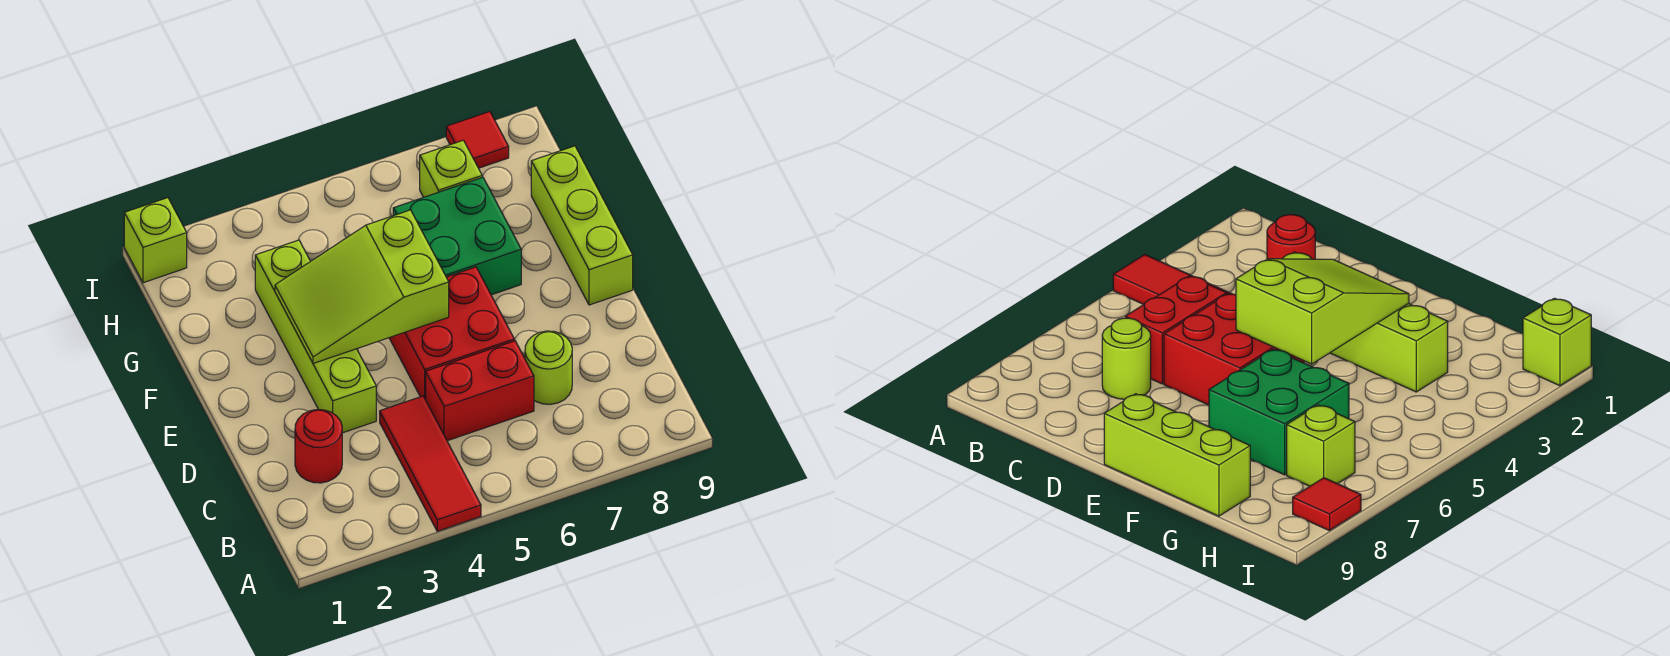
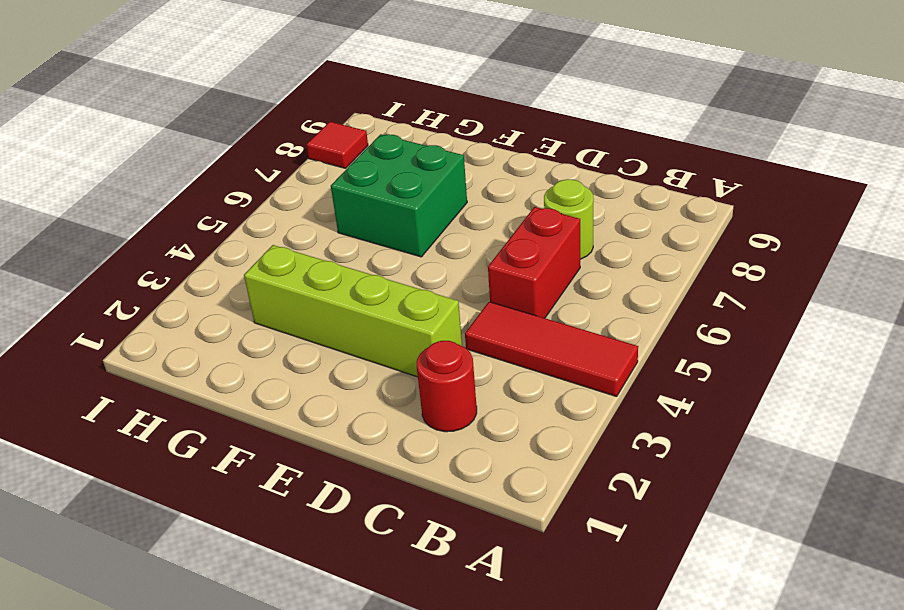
none -> red 2x2 brick [389,267,514,400]
none -> lime 1x3 brick [531,146,633,305]
none -> lime 1x1 brick [420,140,482,197]

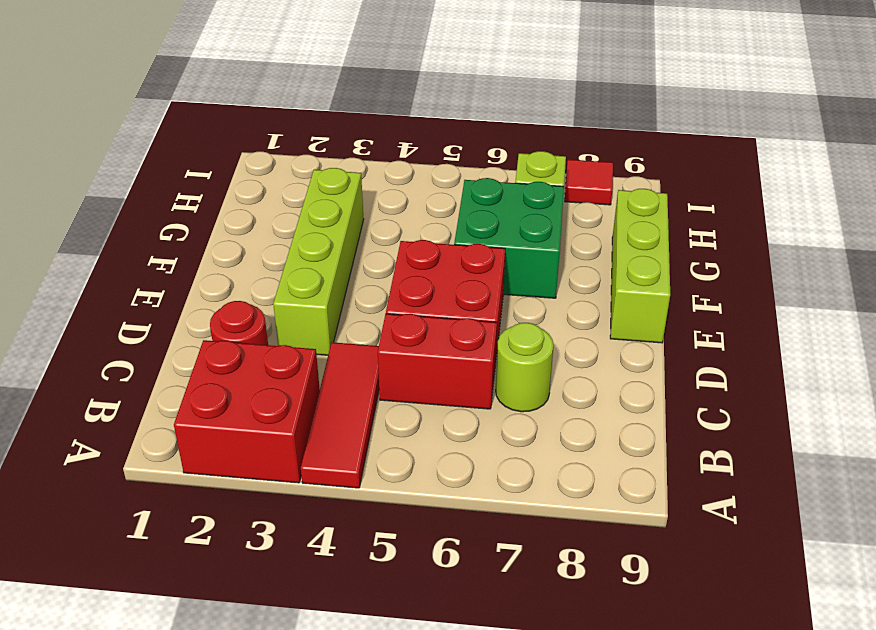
red 2x2 brick [174,340,320,483] -> none
none -> lime 1x1 brick [124,198,187,283]
none -> lime 2x3 slope [275,210,449,363]

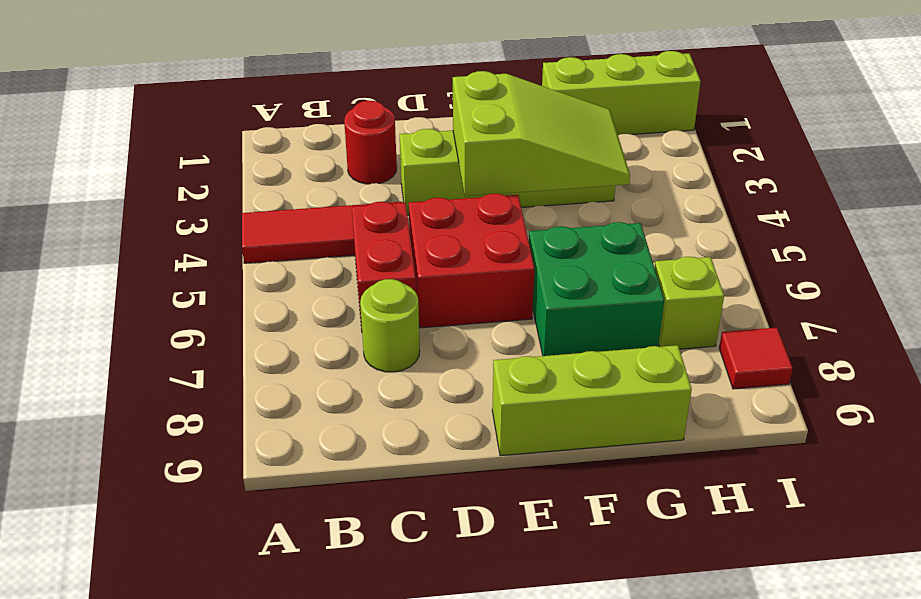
lime 2x3 slope [453,71,630,196] -> lime 2x3 slope turned to [275,210,449,363]
lime 1x3 brick [542,51,701,135] -> lime 1x1 brick [124,198,187,283]

